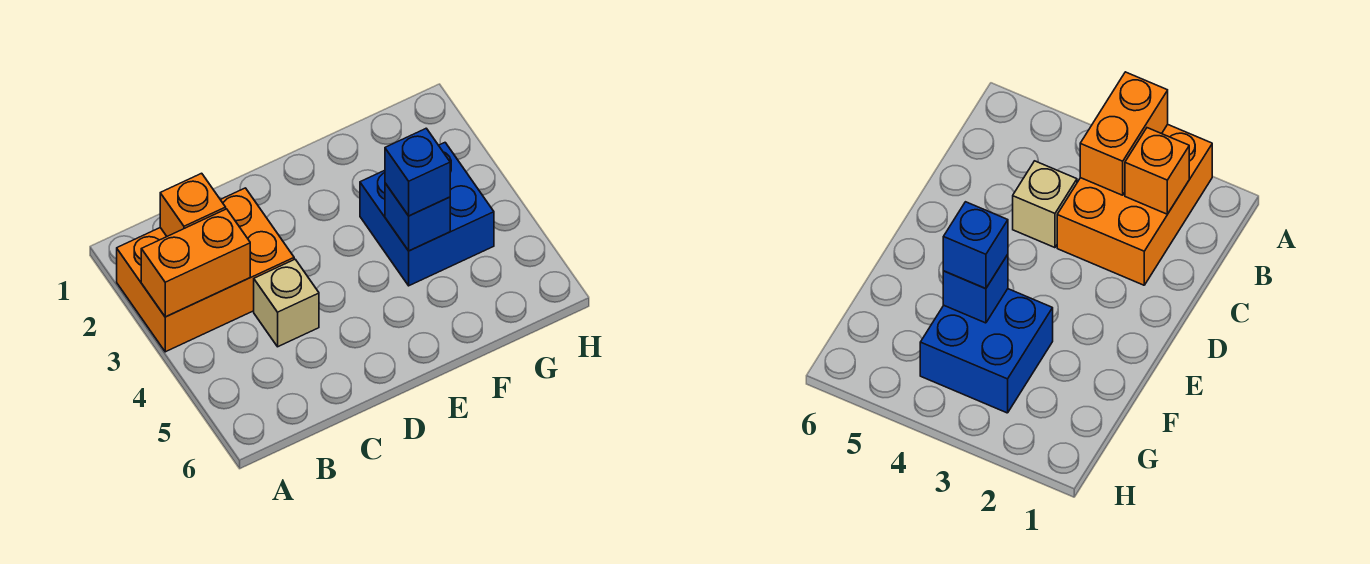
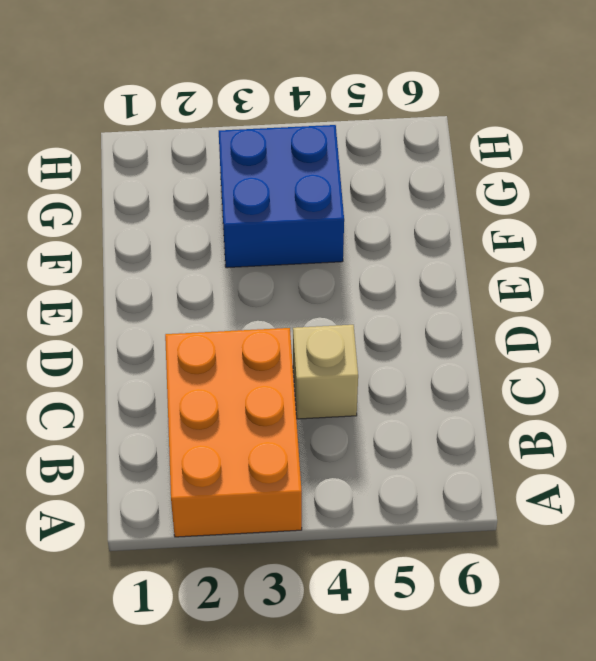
none -> orange 1x2 brick [141,209,250,317]
none -> orange 1x1 brick [160,173,226,236]

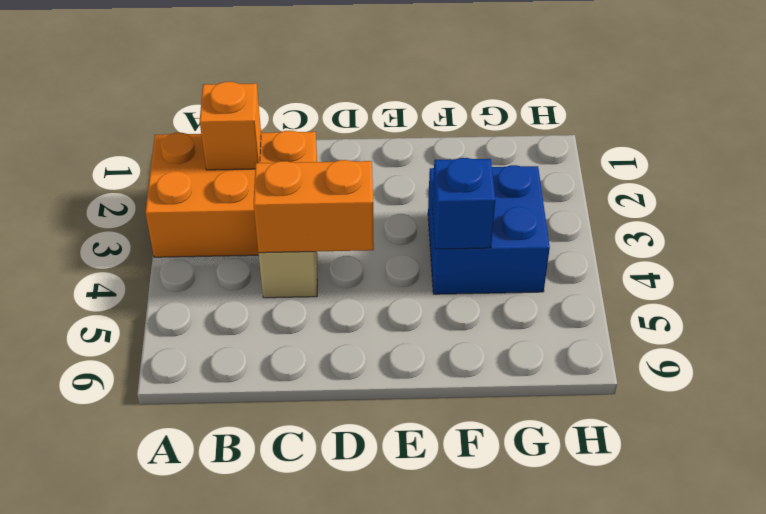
orange 1x2 brick [254,160,374,253] -> orange 1x2 brick moved to [141,209,250,317]
none -> blue 1x1 brick [385,128,450,216]

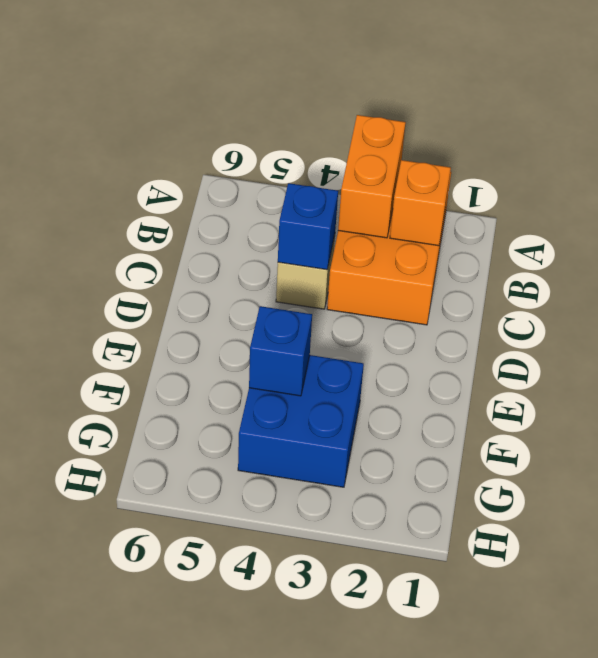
blue 1x1 brick [278,183,338,270] -> blue 1x1 brick moved to [385,128,450,216]

